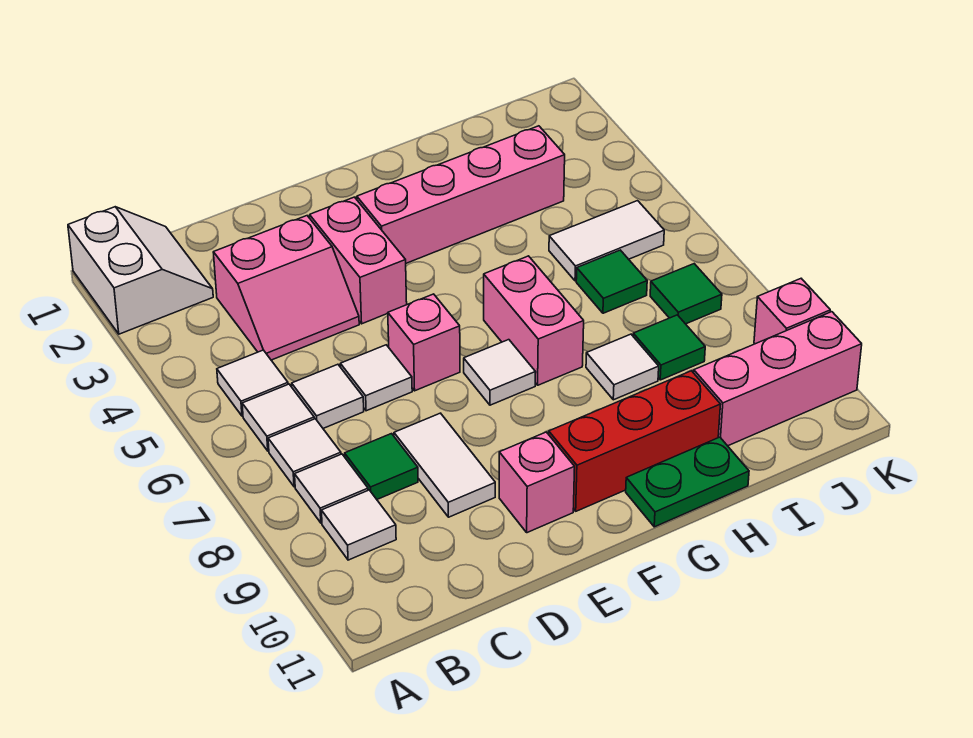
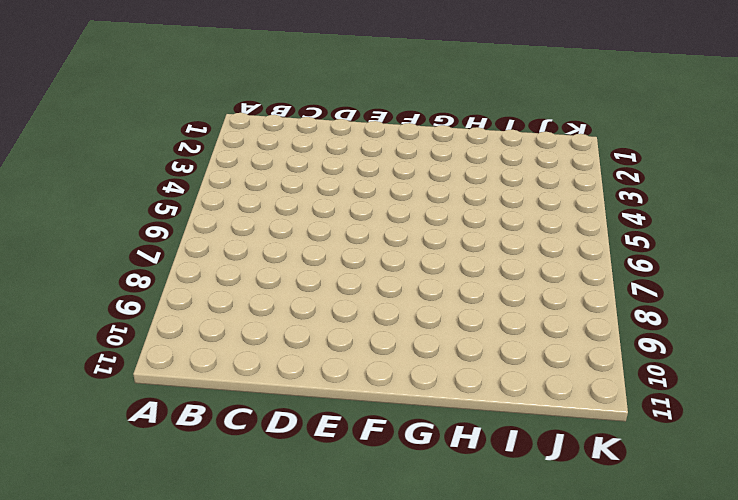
none -> white 2x2 slope [68,207,213,334]
none -> white 1x1 tile [217,350,288,416]
none -> white 1x1 tile [242,384,314,451]

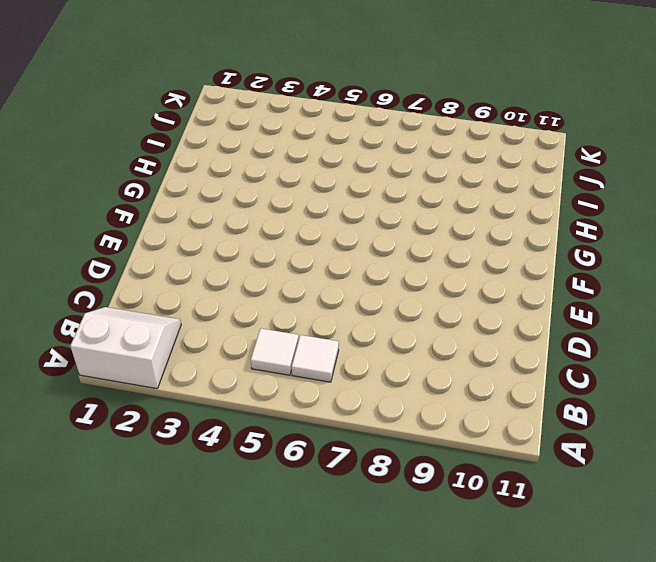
none -> white 1x1 tile [268,419,341,487]
none -> white 1x1 tile [295,454,368,523]
none -> white 1x1 tile [321,490,396,560]

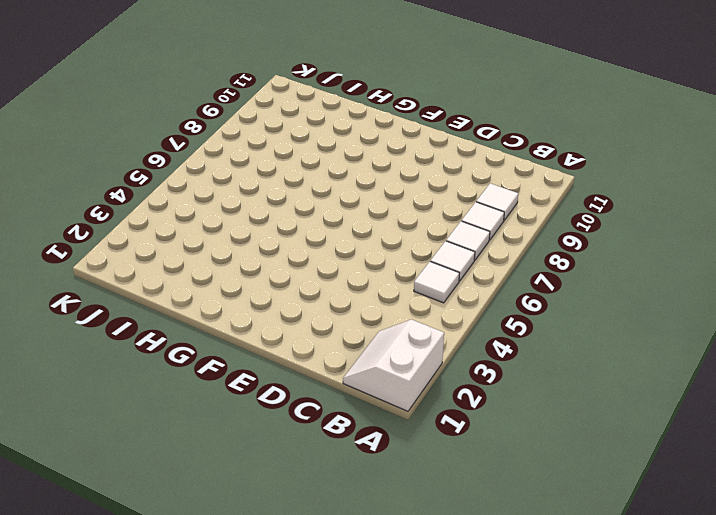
none -> pink 2x2 slope [213,216,359,360]
none -> white 1x1 tile [292,364,364,428]
none -> green 1x1 tile [345,434,418,499]

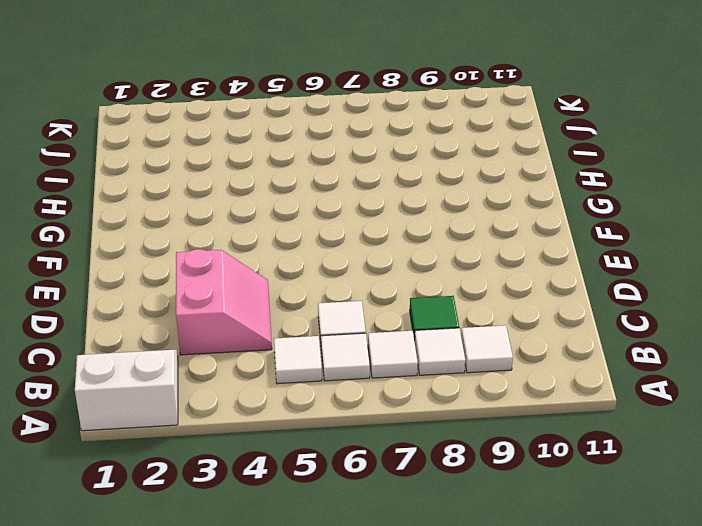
none -> white 1x1 tile [340,345,412,411]
none -> white 1x2 tile [394,413,495,517]
none -> pink 1x2 brick [310,197,407,324]

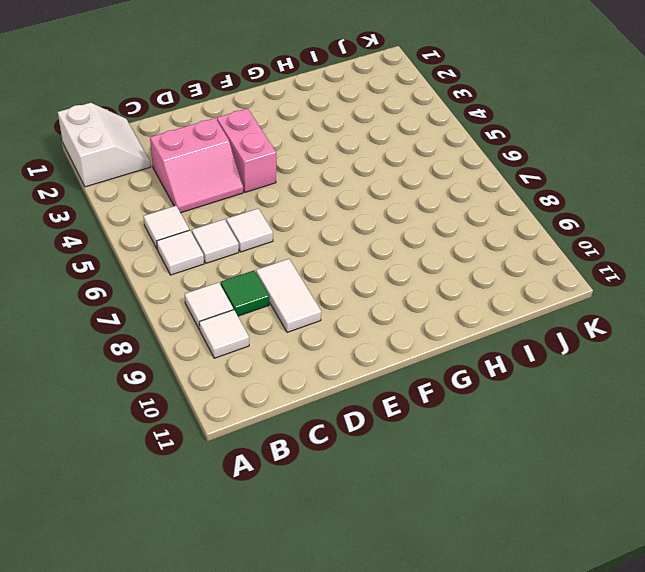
none -> white 1x1 tile [268,419,341,487]
none -> pink 1x1 brick [388,294,460,391]
none -> pink 1x1 brick [499,432,575,533]

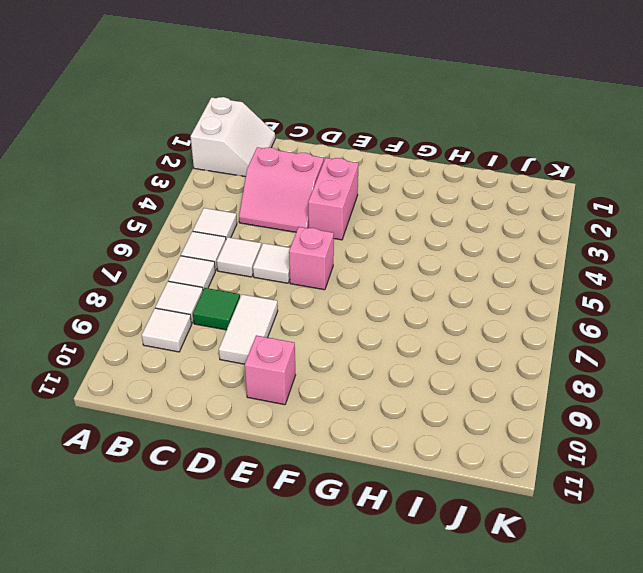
none -> pink 1x4 brick [357,126,565,263]
none -> white 1x1 tile [464,340,536,405]
none -> red 1x3 brick [549,371,721,511]

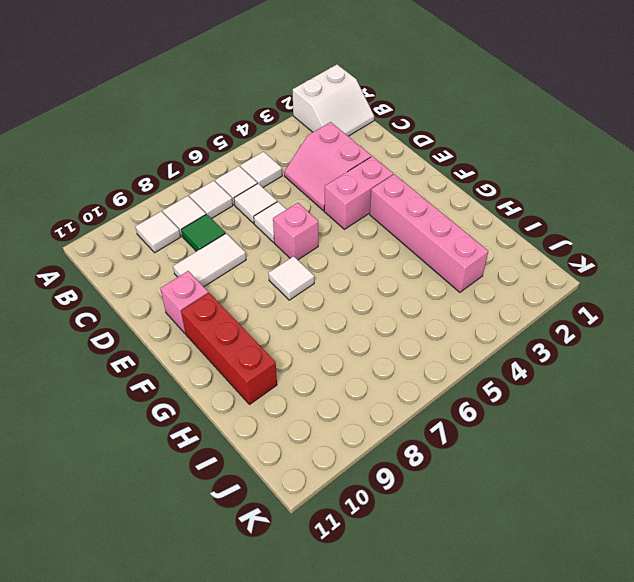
none -> pink 1x2 brick [484,256,584,385]
none -> green 1x2 plate [626,437,749,527]
none -> white 1x1 tile [586,334,659,400]

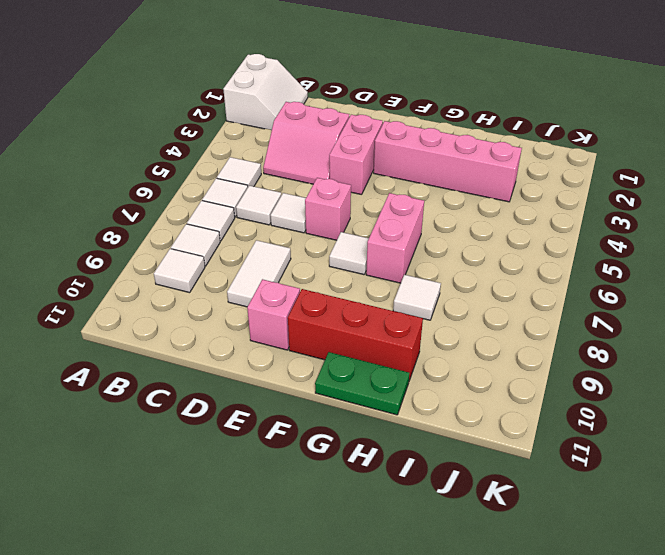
none -> green 1x1 tile [345,434,418,499]
none -> white 1x2 tile [549,201,664,281]
none -> green 1x1 tile [576,250,647,313]

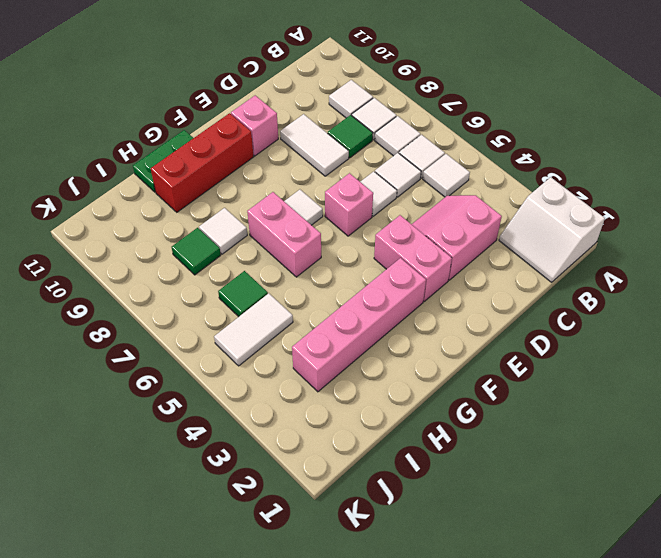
none -> pink 1x3 brick [694,312,862,446]
none -> green 1x1 tile [650,264,722,324]
none -> pink 1x1 brick [754,279,830,344]

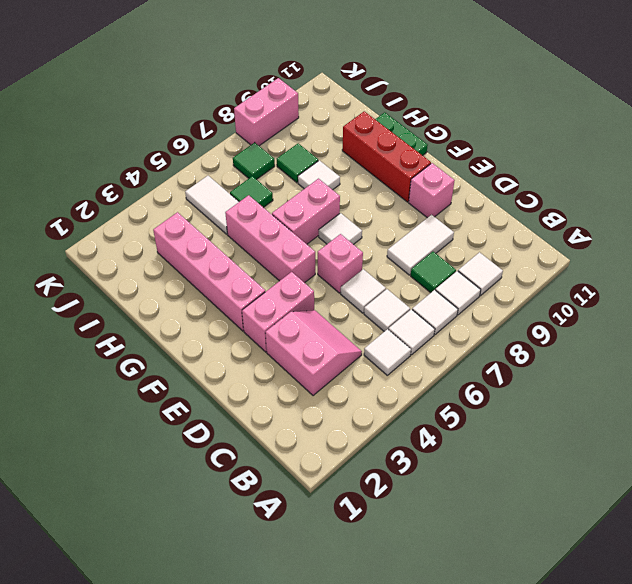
pink 1x3 brick [225,195,315,283] -> pink 1x3 brick moved to [694,312,862,446]
pink 1x2 brick [234,78,299,146] -> pink 1x1 brick [754,279,830,344]
none -> white 2x2 slope [68,207,213,334]

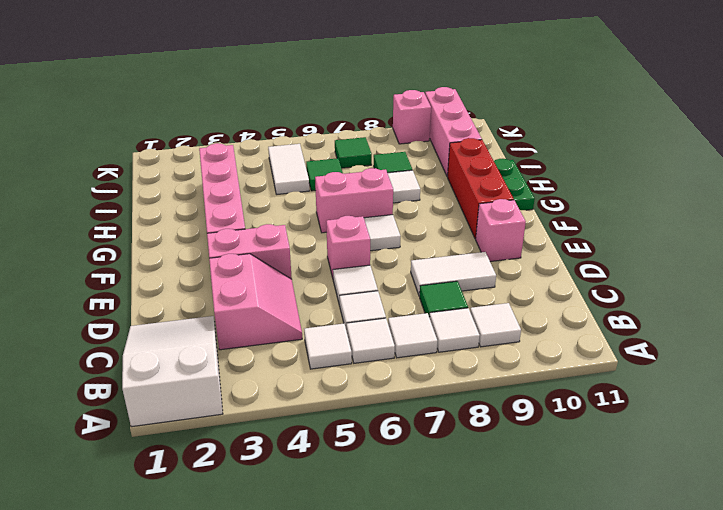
white 2x3 slope [122,316,223,427] -> white 2x2 slope [68,207,213,334]

